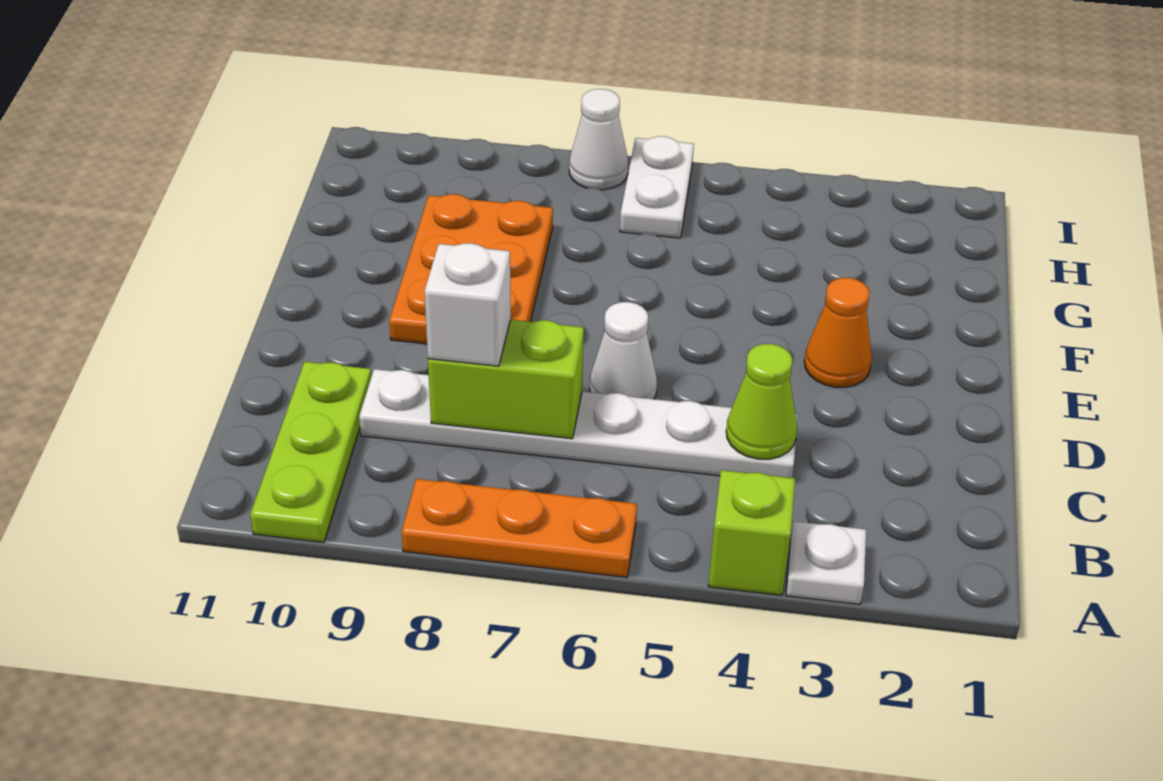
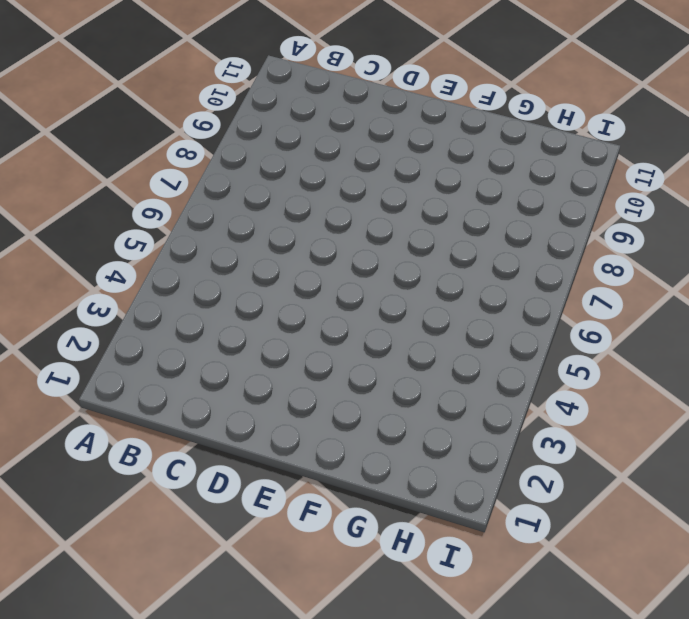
none -> white 1x1 plate [786,521,866,604]
none -> lime 1x1 brick [708,470,795,595]
none -> orange 1x3 plate [402,479,637,577]

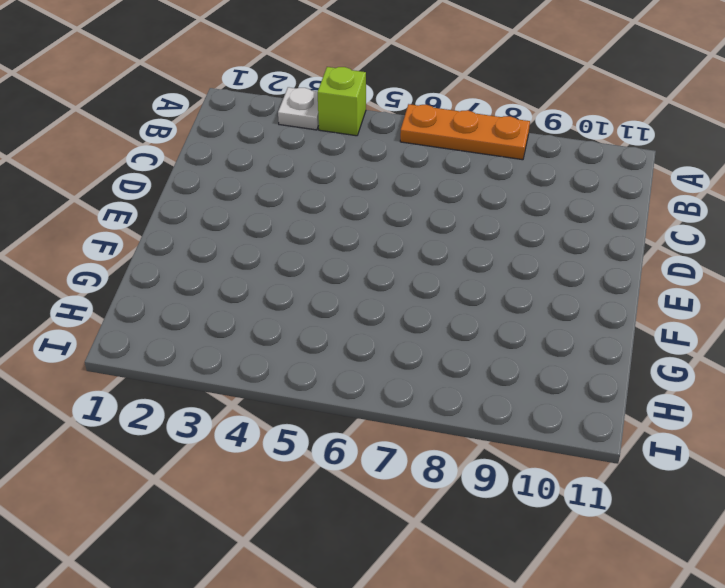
none -> lime 1x3 plate [250,362,371,542]
none -> white 1x6 plate [359,369,798,478]
none -> white 1x1 cone [590,302,657,399]

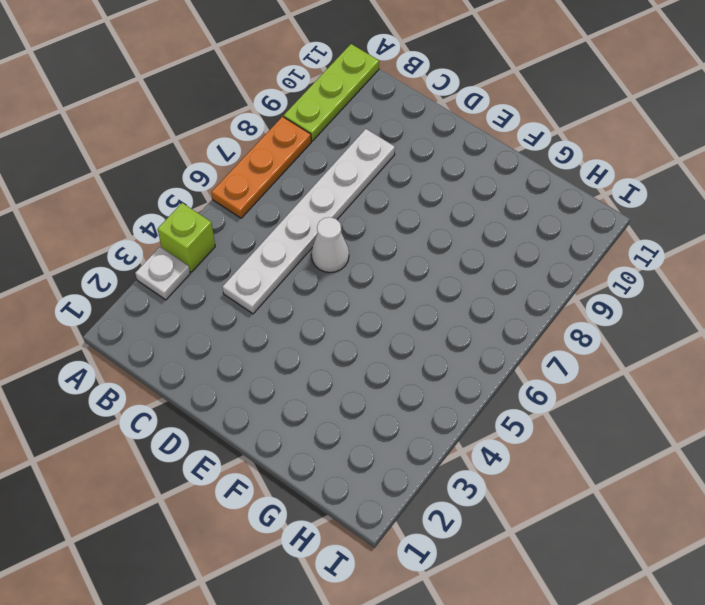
lime 1x3 plate [284,44,379,141] -> lime 1x3 plate turned to [250,362,371,542]
none -> orange 1x1 cone [804,278,872,387]
none -> orange 2x3 plate [389,194,553,344]
none -> white 1x2 plate [620,136,694,238]

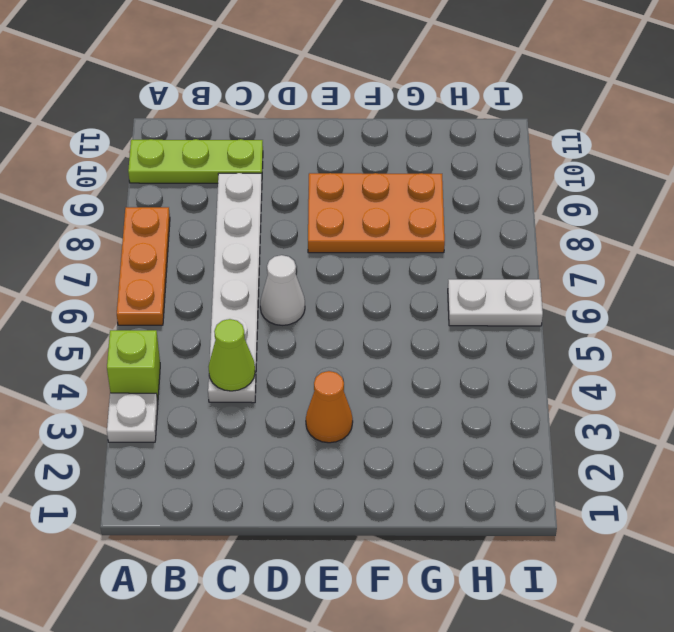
none -> white 1x1 cone [569,89,628,190]
none -> lime 1x2 brick [428,320,584,439]
none -> white 1x1 brick [425,243,511,366]

